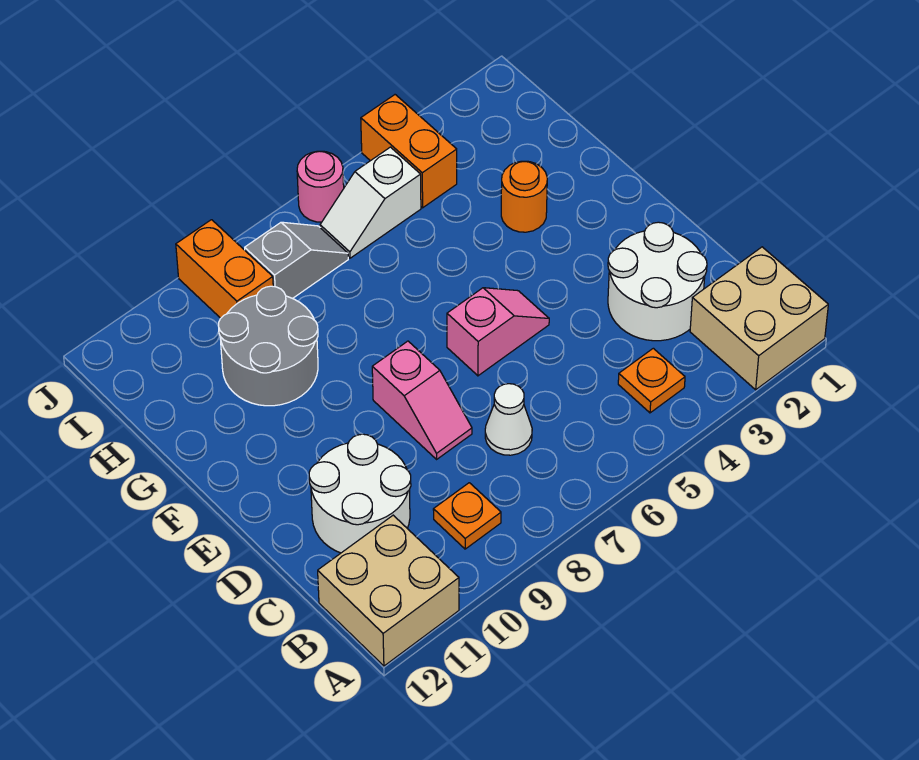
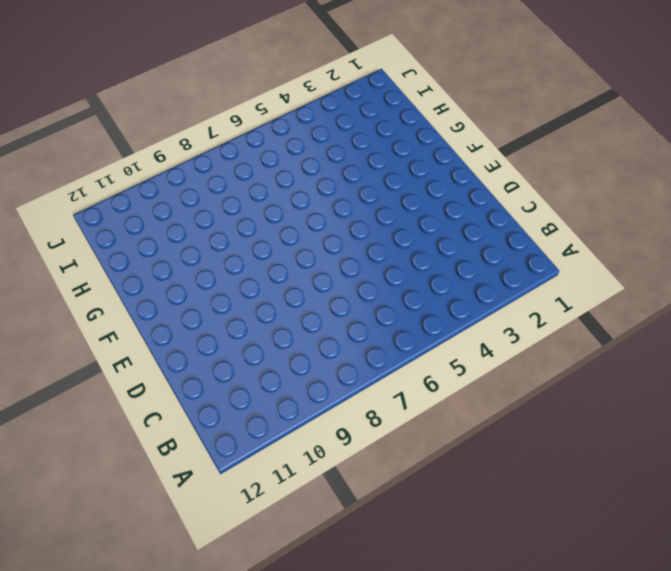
none -> tan 2x2 brick [690,247,828,390]
none -> tan 2x2 brick [318,515,459,666]
none -> orange 1x1 plate [618,348,685,413]

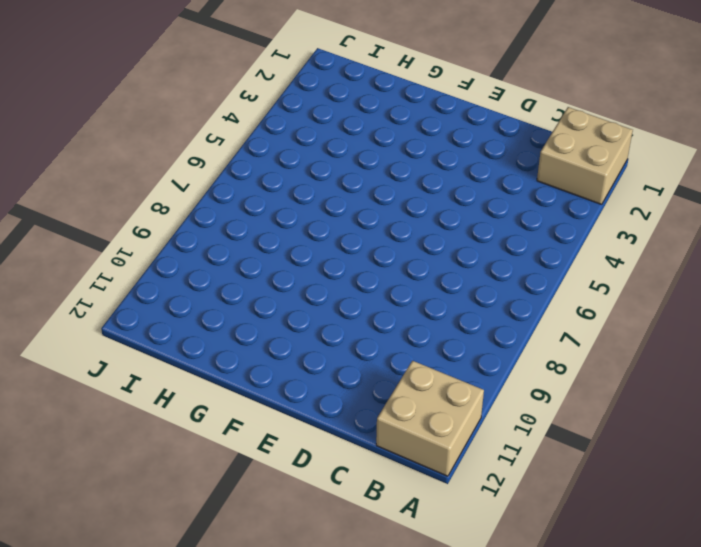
none -> orange 1x1 plate [618,348,685,413]
none -> orange 1x1 plate [433,483,501,549]
none -> white 2x2 round brick [608,222,707,341]

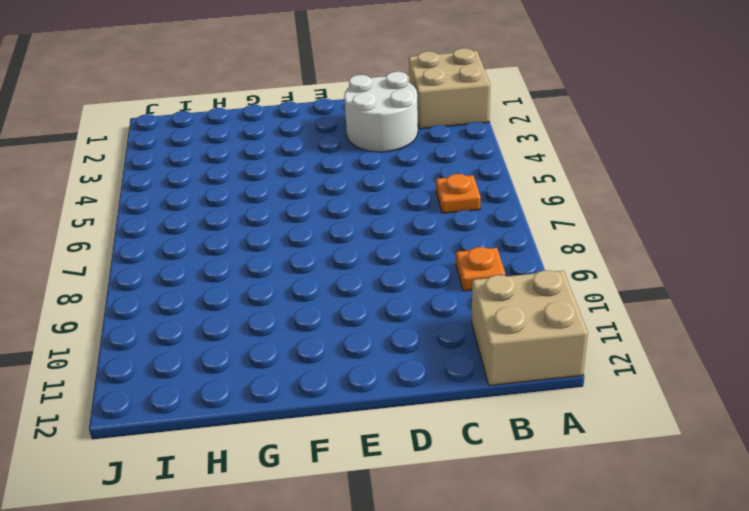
orange 1x1 plate [436,174,481,213] -> orange 1x1 plate moved to [618,348,685,413]
none -> white 1x1 cone [485,384,532,455]
none -> white 2x2 round brick [309,434,411,553]
none -> pink 1x2 slope [372,341,472,459]

